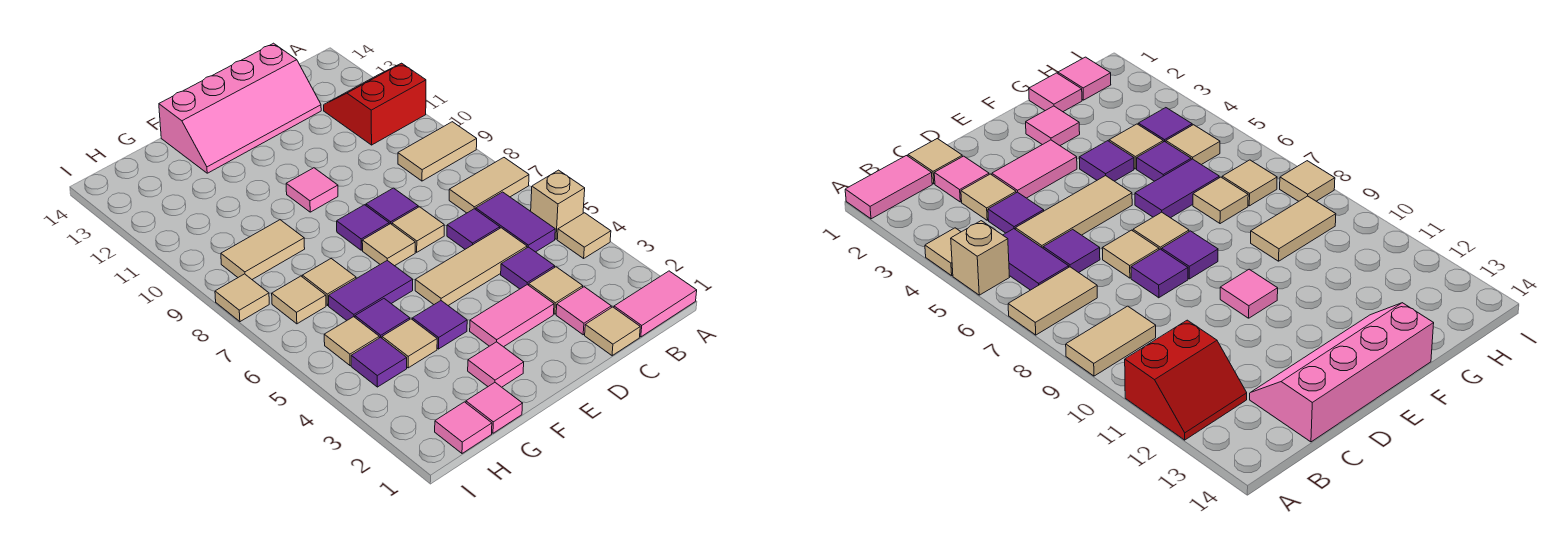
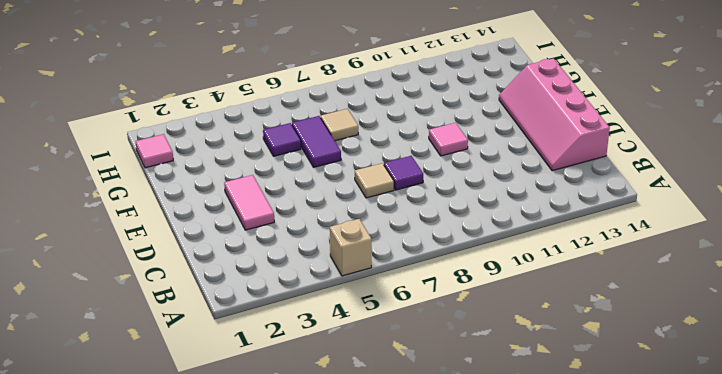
none -> pink 1x2 tile [614,271,697,337]
none -> tan 1x1 tile [557,213,611,258]
none -> tan 1x2 tile [449,158,529,213]
none -> tan 1x2 tile [398,122,477,181]

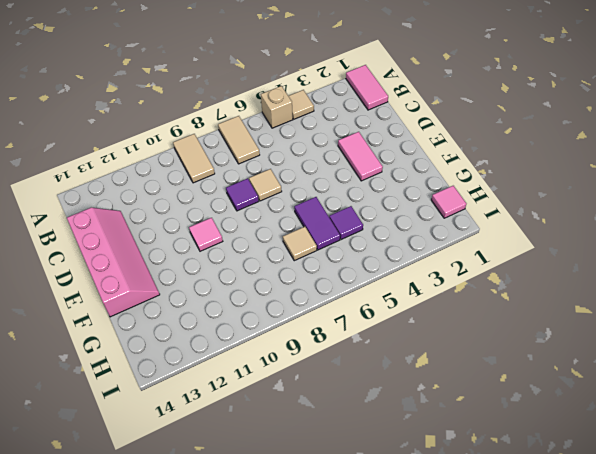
none -> red 2x2 slope [324,63,426,145]
none -> purple 1x2 tile [476,192,555,252]
none -> tan 1x1 tile [585,307,640,356]
none -> pink 1x1 tile [556,287,611,335]

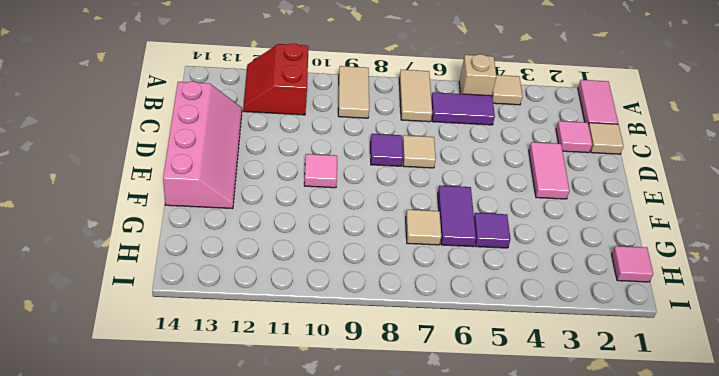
none -> tan 1x1 tile [529,267,583,314]
none -> purple 1x1 tile [501,247,555,289]
none -> tan 1x3 tile [415,228,527,305]
none -> purple 1x1 tile [447,209,500,249]

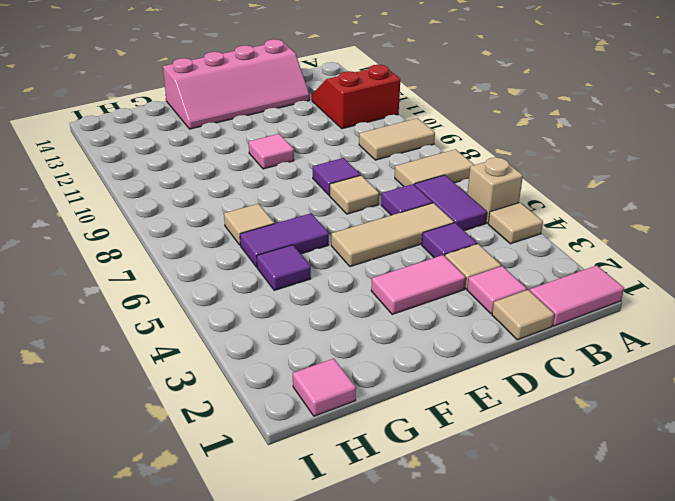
none -> tan 1x1 tile [362,224,415,266]
none -> purple 1x1 tile [337,205,389,250]
none -> pink 1x1 tile [468,342,524,387]
none -> purple 1x1 tile [413,301,467,349]

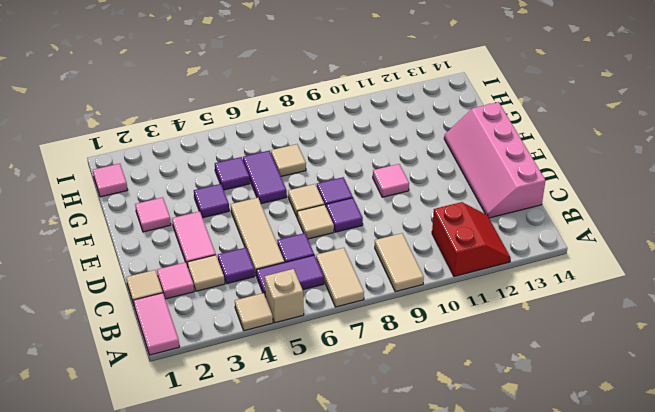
none -> pink 1x1 tile [466,383,523,433]
none -> tan 1x1 tile [382,319,437,368]
none -> tan 1x2 tile [221,220,305,279]
none -> purple 1x1 tile [351,337,407,387]

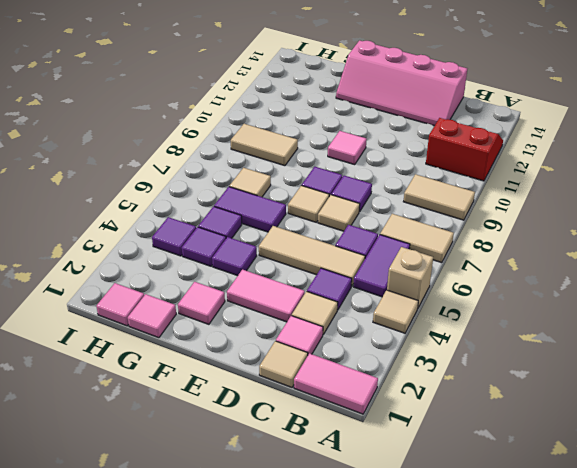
purple 1x1 tile [182,227,226,266] -> tan 1x1 tile [382,319,437,368]
none -> tan 1x1 tile [324,317,379,366]
none -> tan 1x1 tile [272,276,326,324]
none -> tan 1x1 tile [215,274,269,322]

